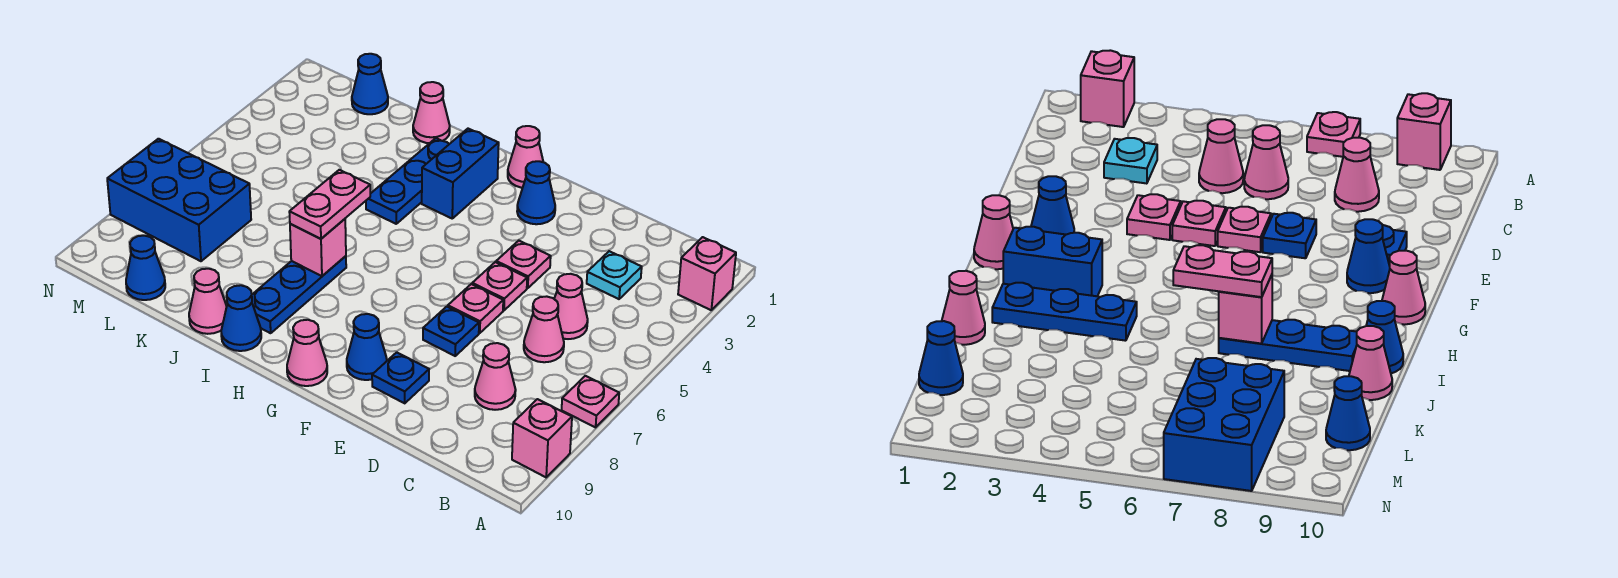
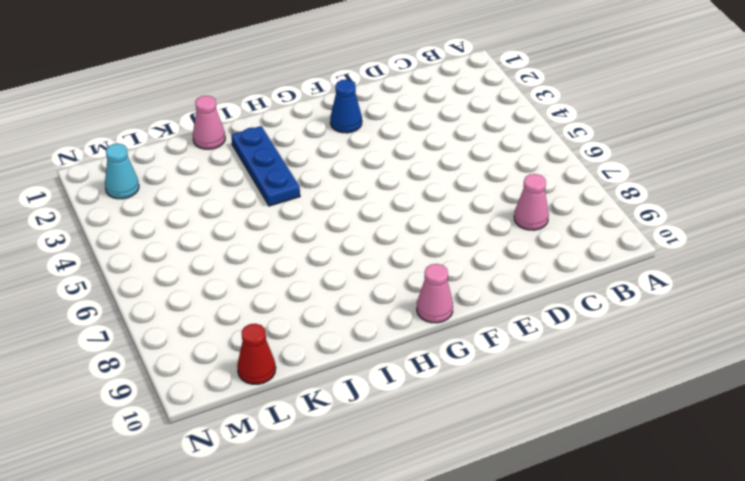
red 1x1 cone [237,324,276,384] -> blue 1x1 cone [126,236,165,300]
cyan 1x1 cone [105,144,139,199] -> none
none -> pink 1x1 brick [678,237,736,310]
none -> pink 1x1 plate [562,376,619,427]
none -> pink 1x1 brick [512,399,572,477]

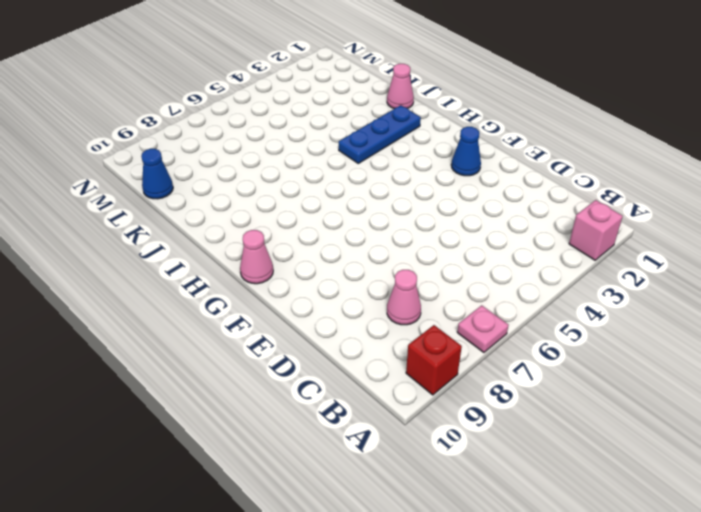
red 1x1 brick [406,325,462,395] -> pink 1x1 brick [512,399,572,477]
none -> cyan 1x1 plate [587,251,642,299]
none -> pink 1x1 cone [554,274,588,339]
none -> pink 1x1 cone [524,296,564,362]

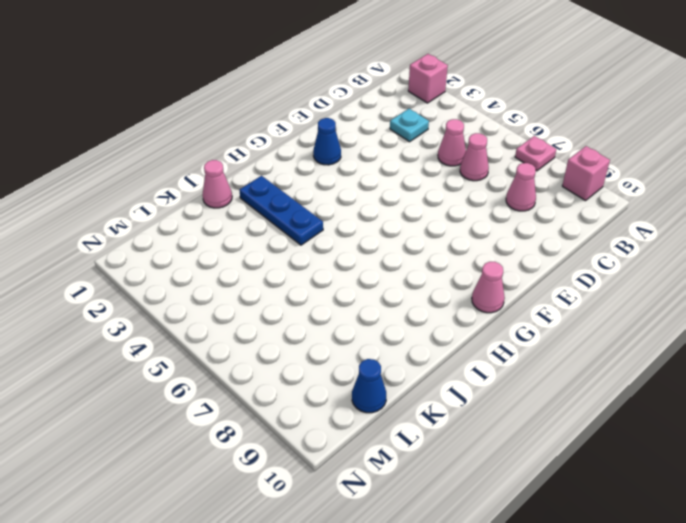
none -> pink 1x1 plate [496,241,551,288]
none -> pink 1x1 plate [472,262,527,310]
none -> pink 1x1 plate [448,284,503,333]

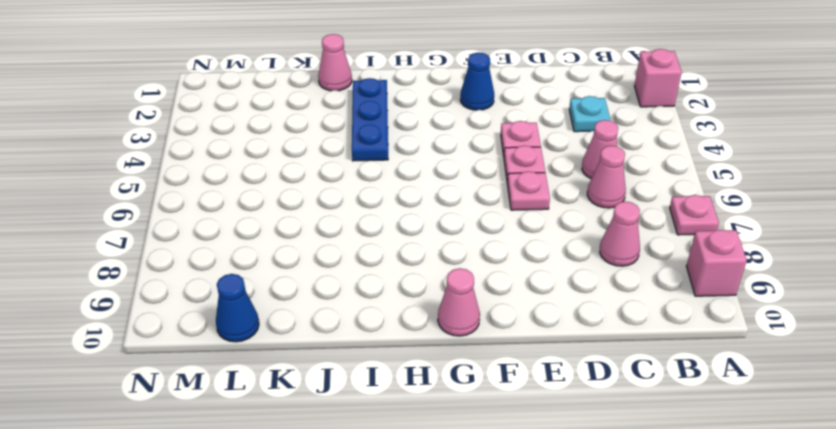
none -> blue 1x1 plate [423,307,479,356]
none -> blue 1x1 plate [372,352,429,403]
none -> blue 1x1 cone [347,314,387,380]

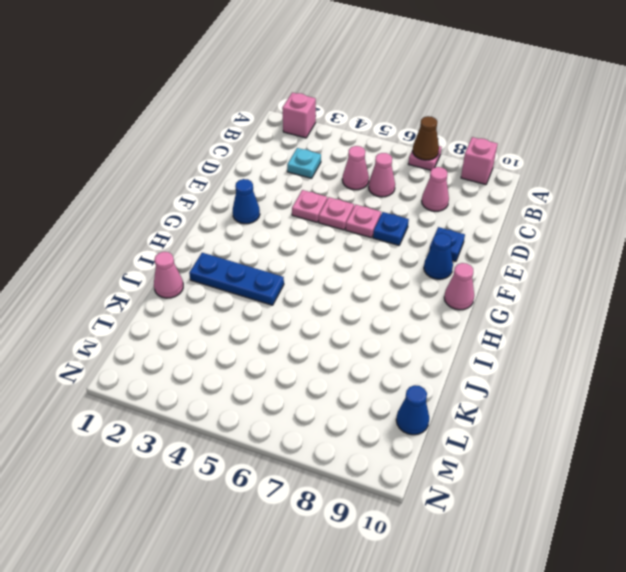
brown 1x1 cone [413,116,439,160] -> none
none -> pink 1x1 cone [508,126,543,188]
none -> blue 1x2 brick [422,129,499,218]
none -> blue 1x3 plate [252,256,346,333]

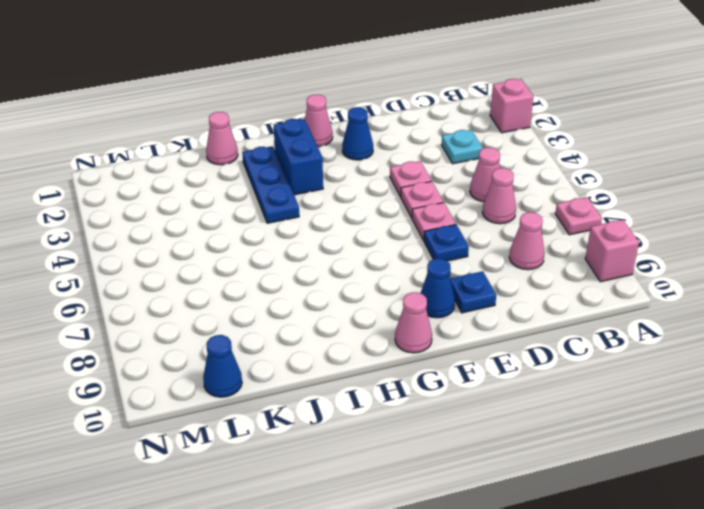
none -> blue 1x3 plate [252,256,346,333]
none -> blue 1x1 cone [221,285,261,351]
none -> pink 1x1 cone [189,269,227,334]

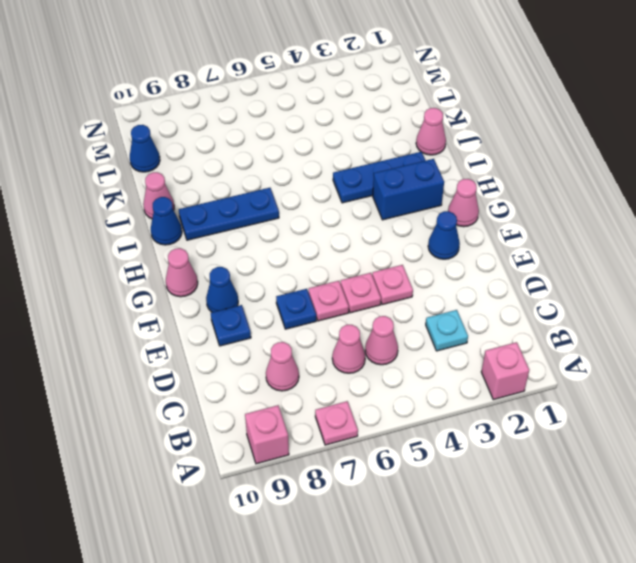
none -> blue 1x1 cone [352,54,388,114]
none -> blue 2x3 brick [107,139,251,261]
none -> pink 1x1 brick [290,219,346,276]

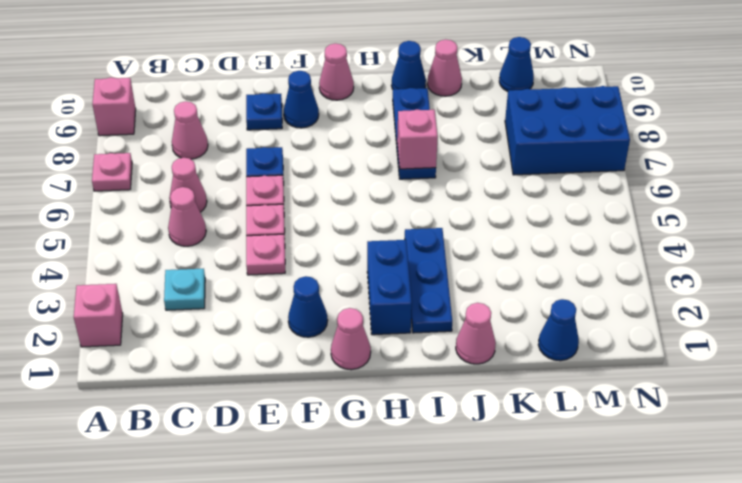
none -> pink 1x2 plate [289,170,370,239]

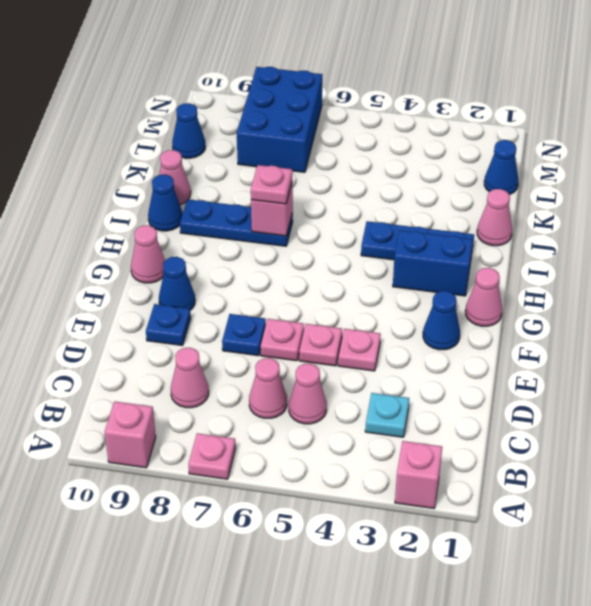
pink 1x1 plate [251,165,292,204] -> pink 1x2 plate [289,170,370,239]

